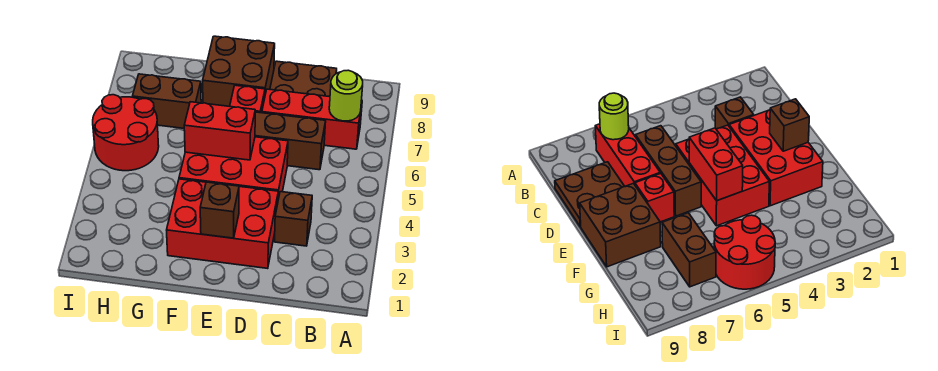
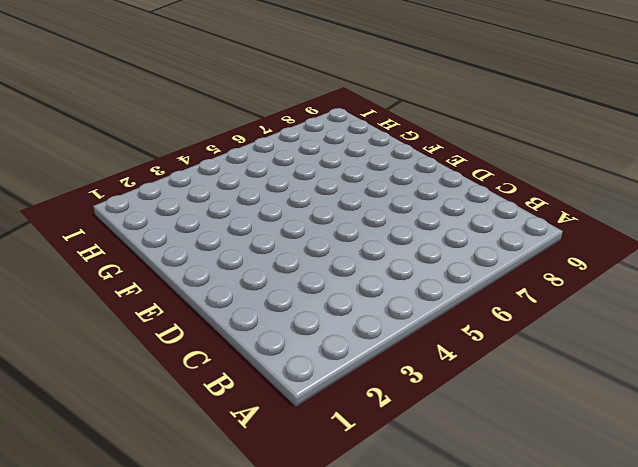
none -> red 1x3 brick [262,89,362,149]
none -> brown 1x1 brick [275,192,312,246]
none -> brown 1x3 brick [255,112,326,170]

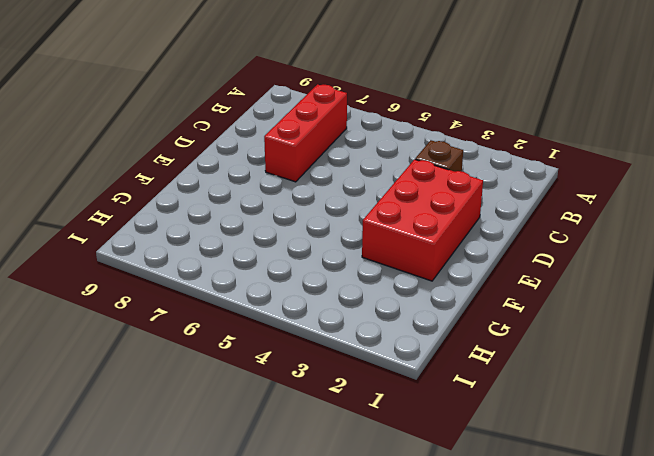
none -> brown 1x3 brick [255,112,326,170]
none -> brown 2x2 plate [270,61,337,97]
none -> red 2x3 brick [179,137,288,199]

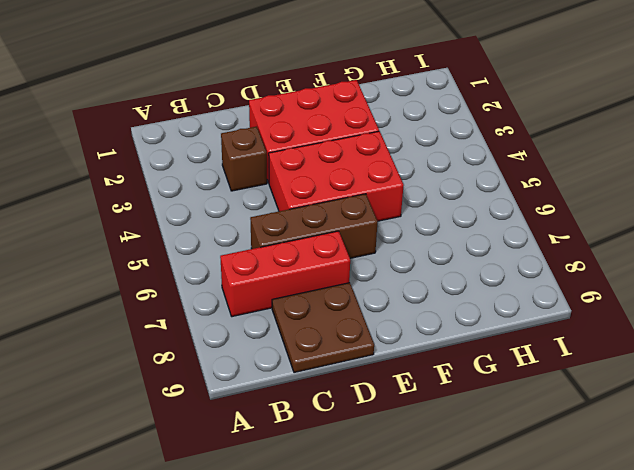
none -> red 1x1 brick [230,85,265,113]
none -> brown 2x2 brick [203,36,275,106]
none -> brown 1x2 brick [132,74,201,128]

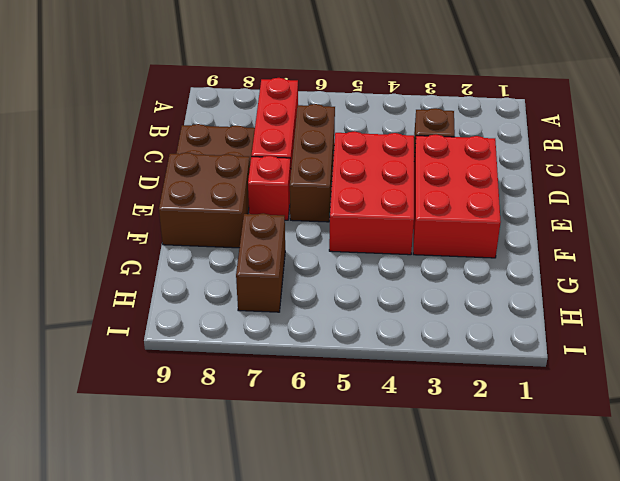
none -> red 2x2 round brick [93,95,159,171]
none -> lime 1x1 round brick [329,70,363,121]
none -> brown 1x1 brick [200,182,239,238]

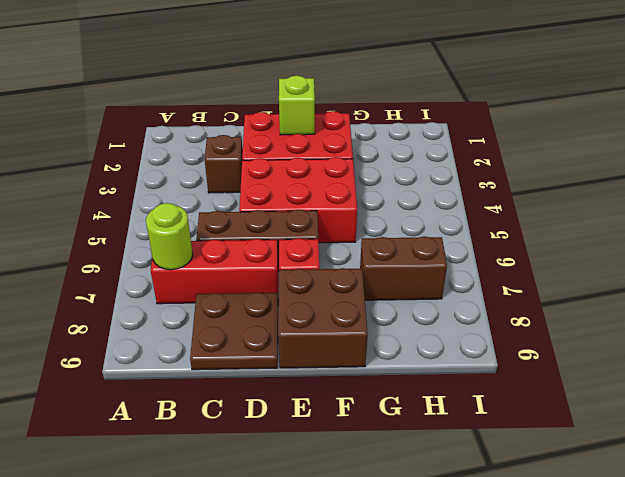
lime 1x1 brick [279,76,315,135] -> brown 1x1 brick [200,182,239,238]
none -> red 2x2 round brick [93,95,159,171]
none -> red 1x2 brick [184,102,255,160]

